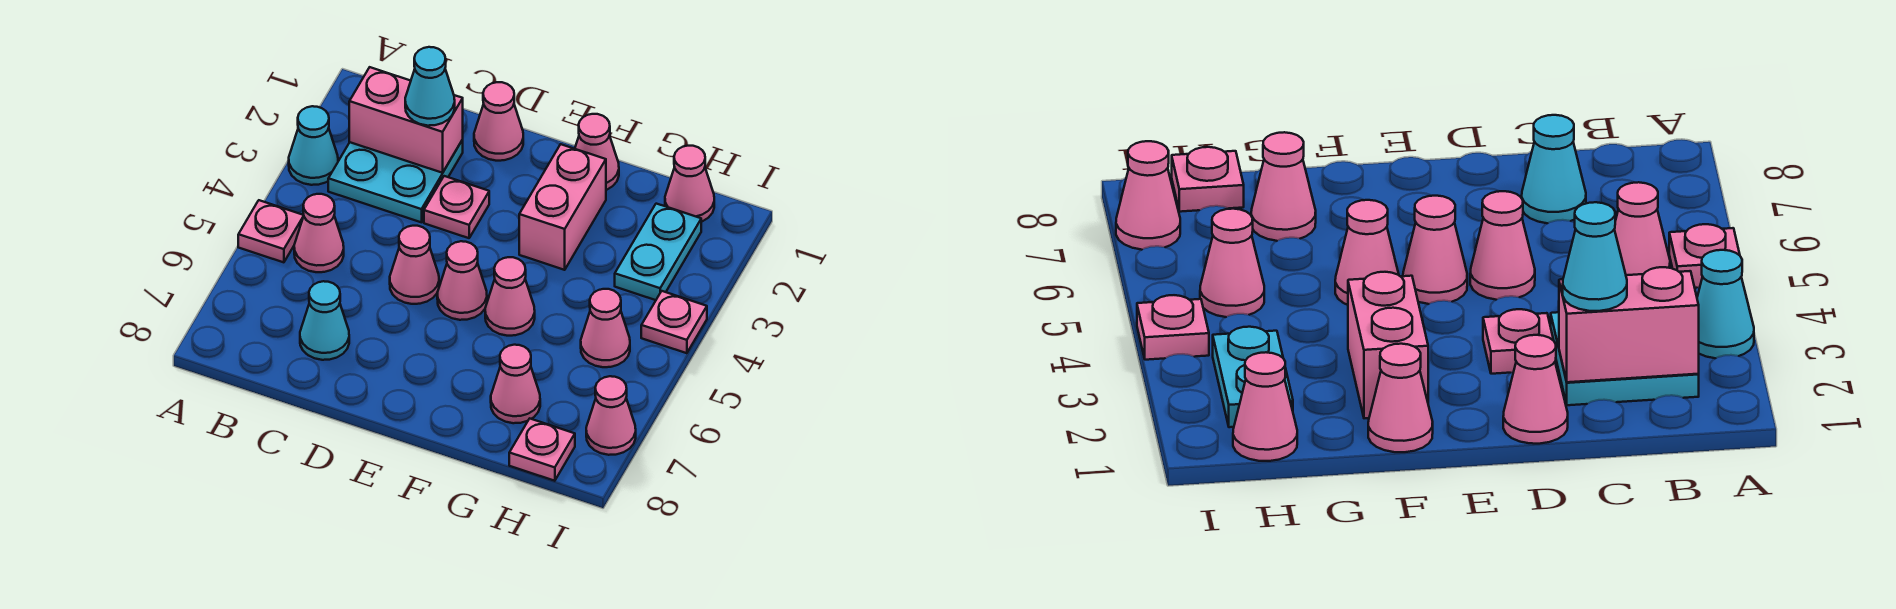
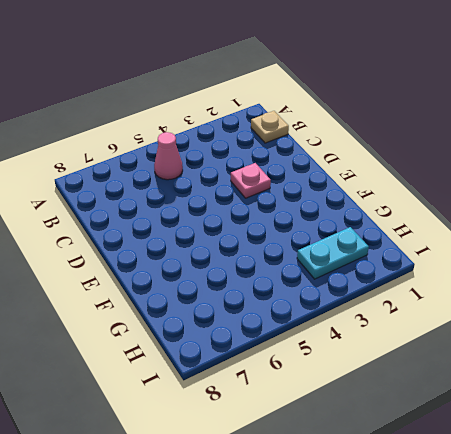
tan 1x1 plate [251,111,289,143] -> none
none -> cyan 1x1 cone [289,106,338,185]
none -> pink 1x1 plate [238,200,304,262]
none -> cyan 2x2 plate [328,140,463,222]

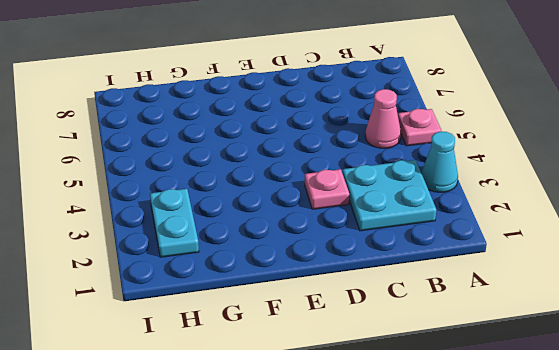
none -> cyan 1x1 cone [300,281,349,360]
none -> pink 1x1 cone [474,82,523,161]
none -> pink 1x1 cone [390,226,439,304]

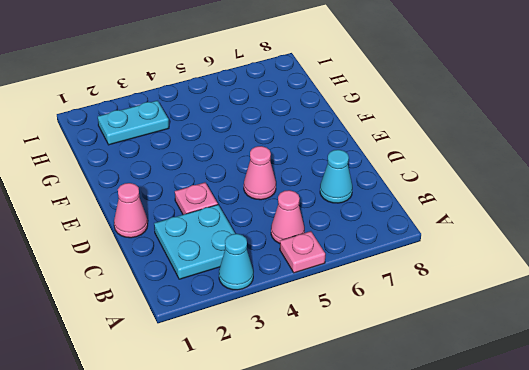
none -> pink 1x1 cone [437,241,487,320]
none -> pink 1x1 cone [575,114,619,190]
none -> pink 1x2 brick [519,144,606,270]

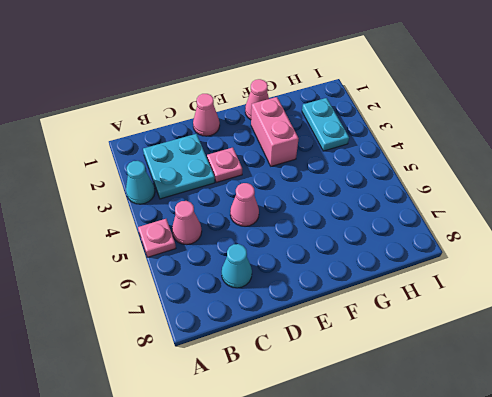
none -> pink 1x1 cone [437,241,487,320]
none -> pink 1x1 cone [485,257,535,336]
none -> pink 1x1 cone [491,345,540,423]

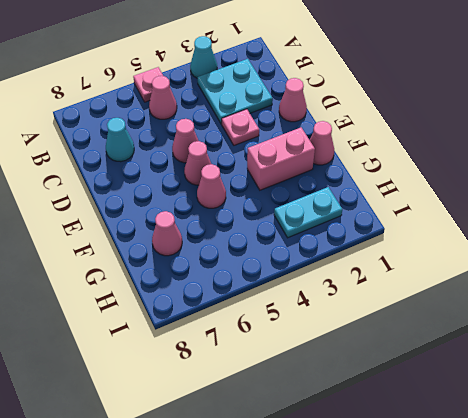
none -> pink 1x1 cone [665,146,714,222]
none -> pink 1x1 cone [581,289,630,367]
none -> pink 1x1 plate [509,419,575,481]

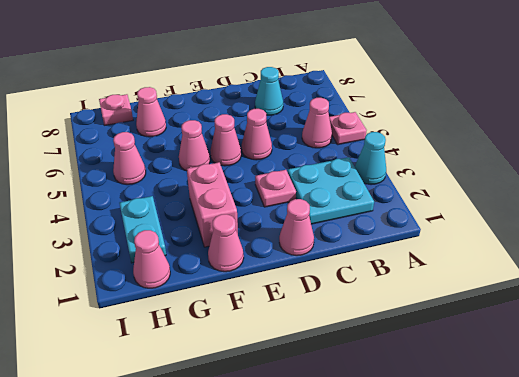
none -> pink 1x1 plate [641,291,707,353]
none -> pink 1x1 cone [586,376,636,455]
none -> pink 1x2 brick [349,67,463,173]

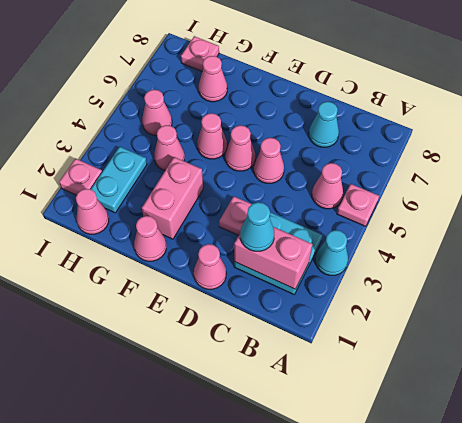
pink 1x1 cone [154,125,184,170] -> pink 1x1 cone moved to [586,376,636,455]
pink 1x1 plate [59,159,102,195] -> pink 1x1 plate moved to [641,291,707,353]

